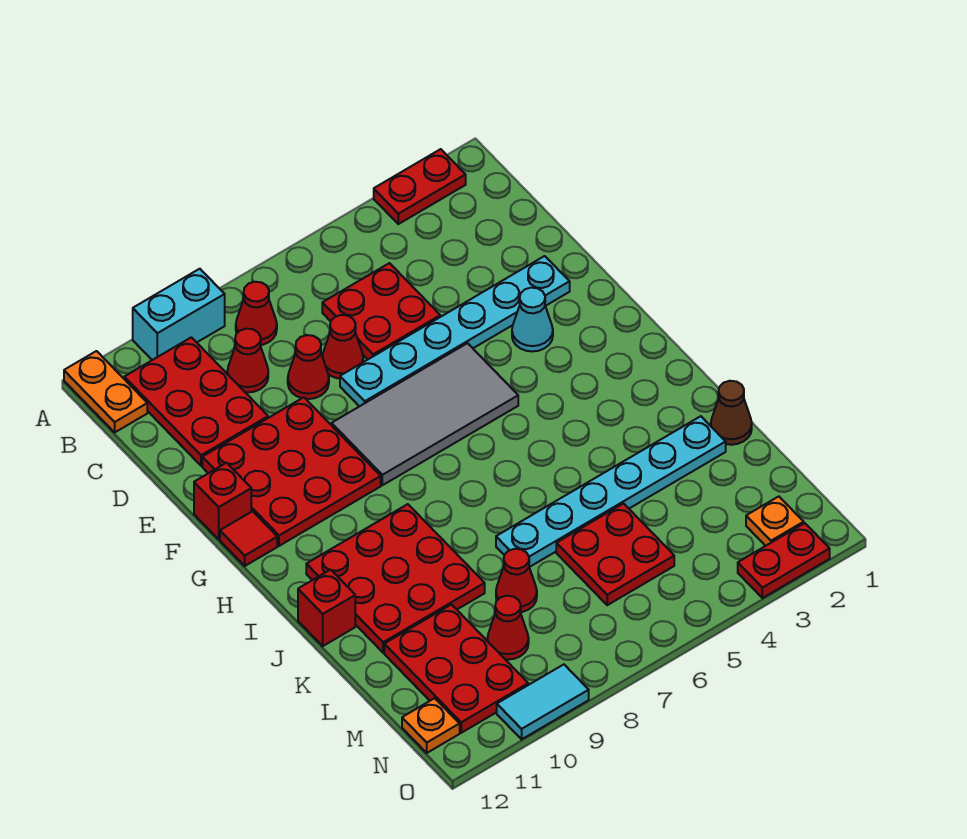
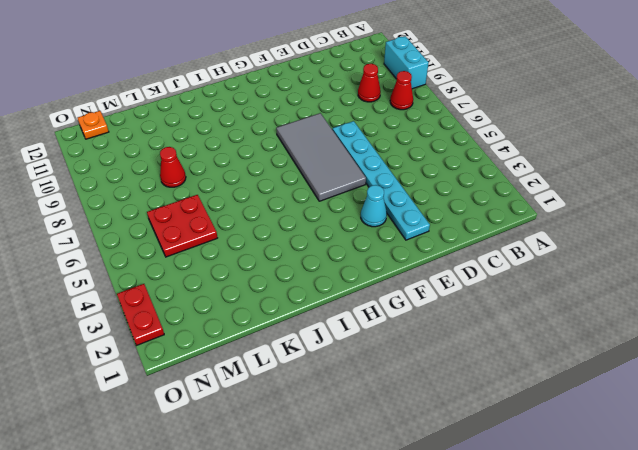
none -> red 1x2 plate [374,149,466,224]
none -> orange 1x2 plate [64,351,147,432]
none -> red 2x3 plate [124,337,268,466]

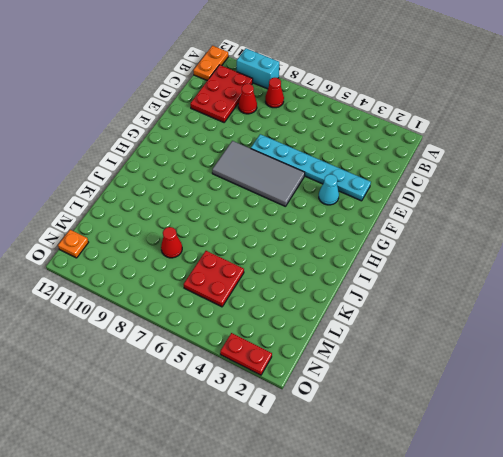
none -> red 1x2 plate [374,149,466,224]
none -> red 2x2 plate [322,263,440,359]
none -> red 1x1 cone [322,315,363,378]

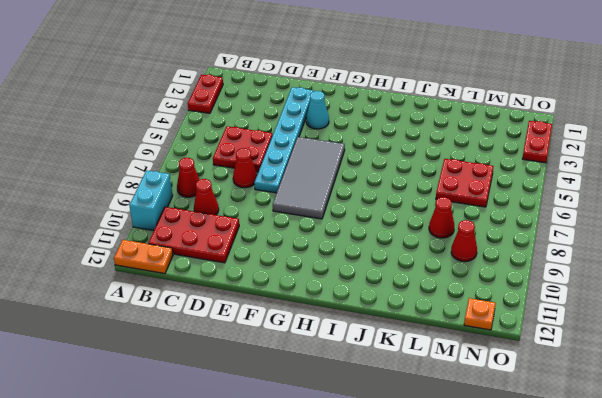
none -> red 1x1 cone [288,335,329,399]
none -> red 3x3 plate [202,397,381,546]
none -> red 1x1 brick [194,463,251,539]

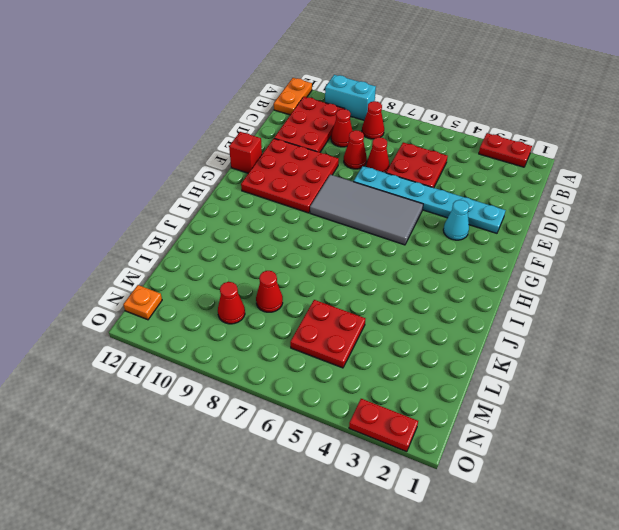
none -> red 1x1 tile [220,511,277,566]
none -> red 3x3 plate [306,504,485,653]
none -> red 1x1 brick [298,570,355,646]

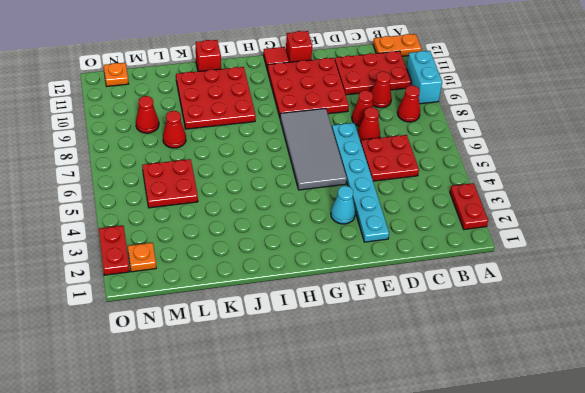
none -> brown 1x1 cone [711,381,752,445]
none -> cyan 1x6 plate [496,416,726,567]
none -> red 2x3 plate [384,605,528,733]

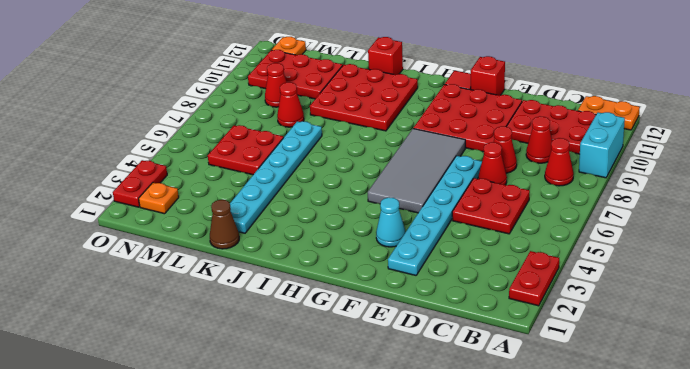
none -> cyan 1x2 tile [497,665,589,739]

